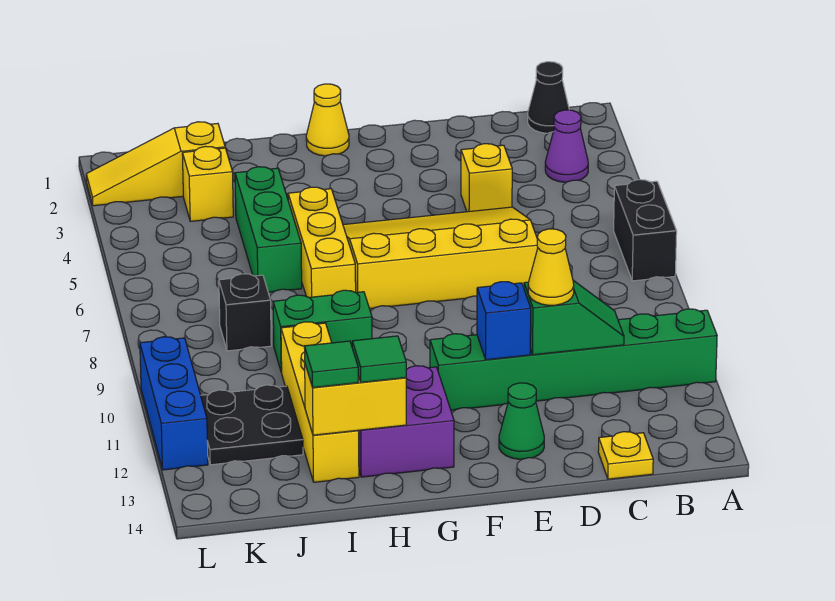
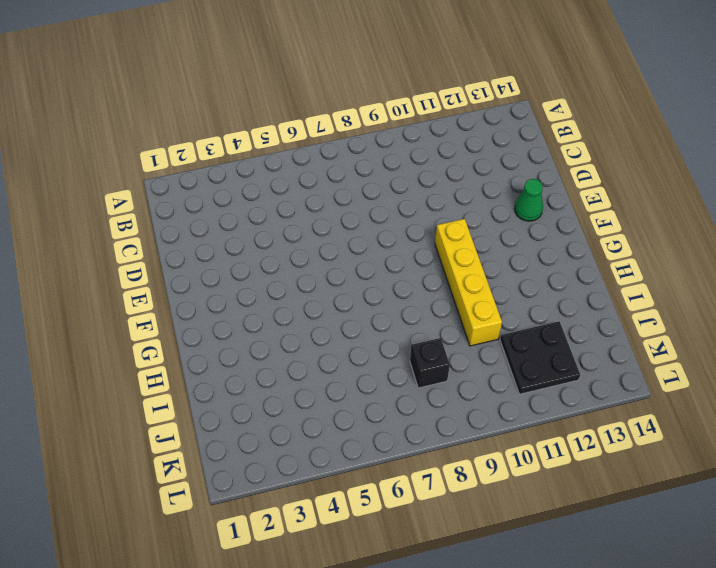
yellow 1x4 brick [435,219,502,346] -> yellow 1x4 brick turned to [281,322,359,482]
none -> black 1x2 brick [614,180,677,281]
none -> green 1x6 brick [430,309,717,410]
none -> black 1x1 cone [528,62,569,133]

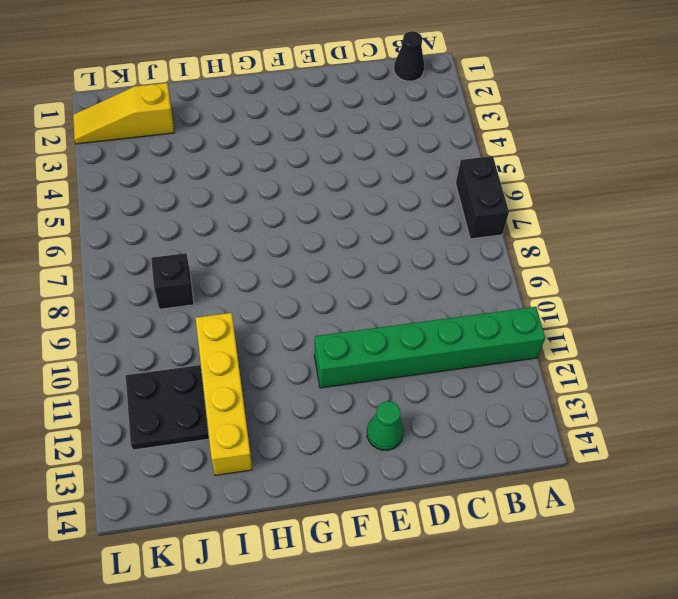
none -> purple 1x1 cone [545,110,588,182]
none -> yellow 1x1 plate [598,432,653,479]
none -> yellow 1x1 brick [461,144,512,212]

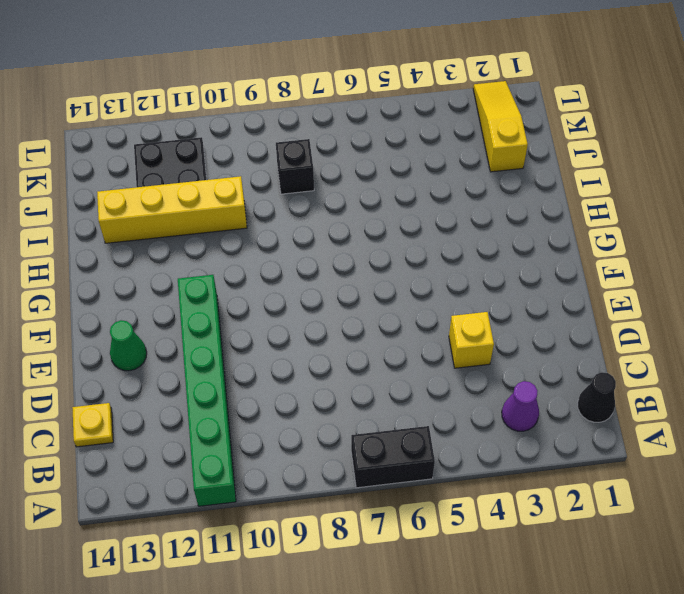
none -> yellow 3x4 slope [343,207,538,309]
none -> yellow 1x1 cone [306,84,349,156]
none -> purple 2x2 brick [359,366,454,477]

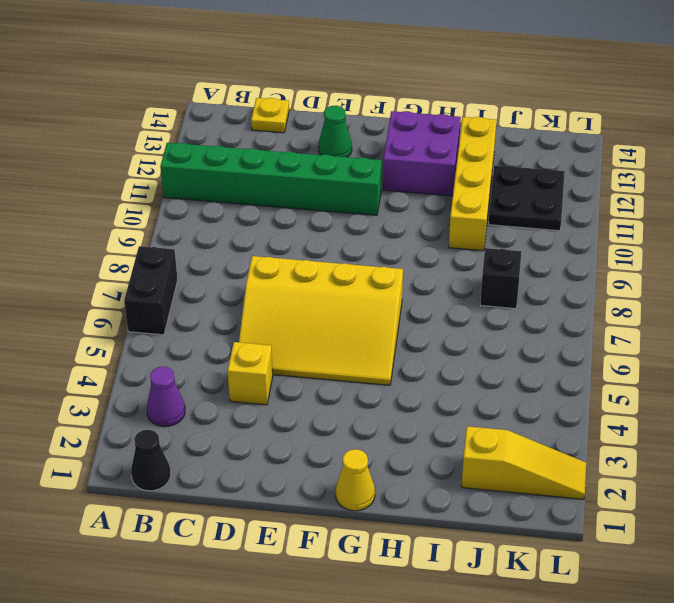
none -> yellow 1x3 brick [288,187,356,297]
none -> green 1x2 brick [273,290,372,372]
none -> green 1x3 brick [235,167,302,292]

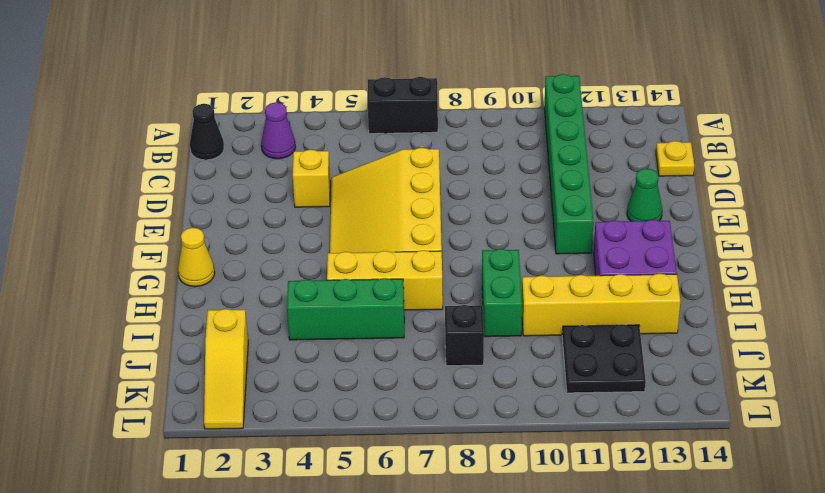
none -> yellow 1x1 brick [182,146,233,221]
none -> blue 1x3 brick [140,337,208,470]
none -> green 1x2 slope [524,280,624,355]

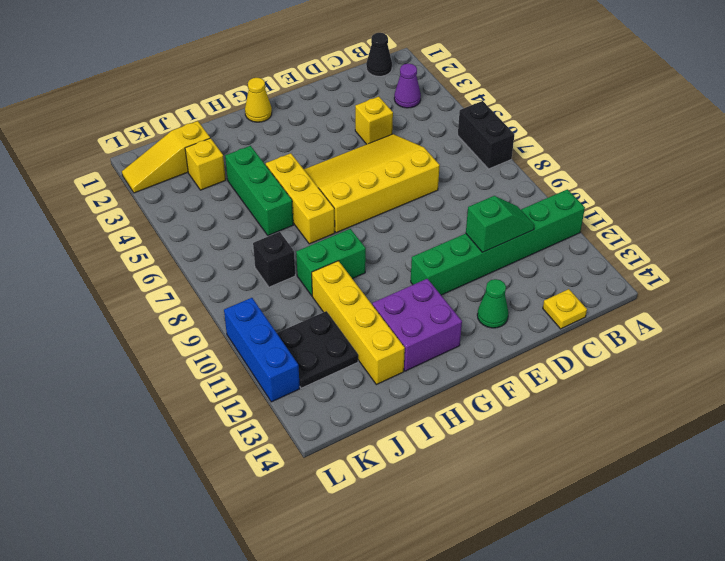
none -> blue 1x1 brick [477,282,531,360]
none -> yellow 1x2 brick [305,364,406,435]
none -> yellow 1x1 cone [528,229,574,305]

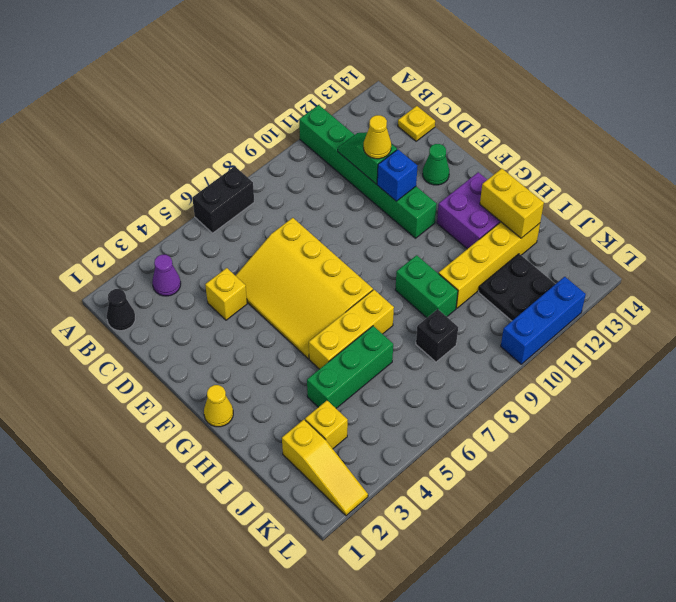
none -> green 1x1 tile [352,336,406,382]
none -> green 1x1 tile [304,341,358,388]

